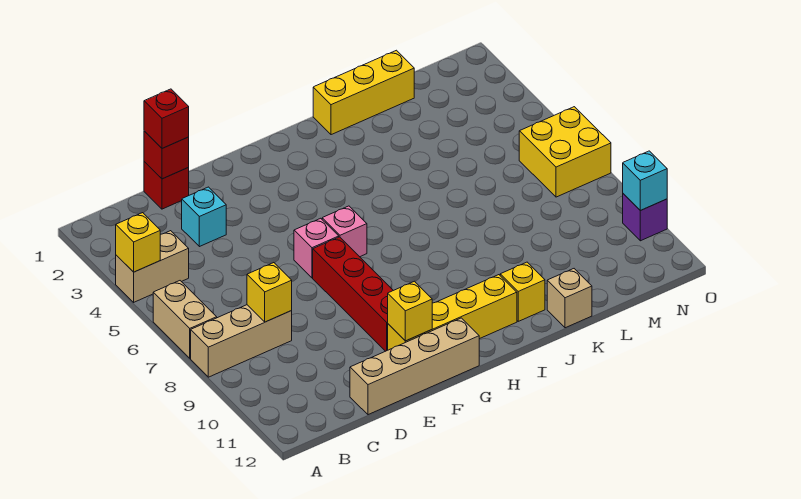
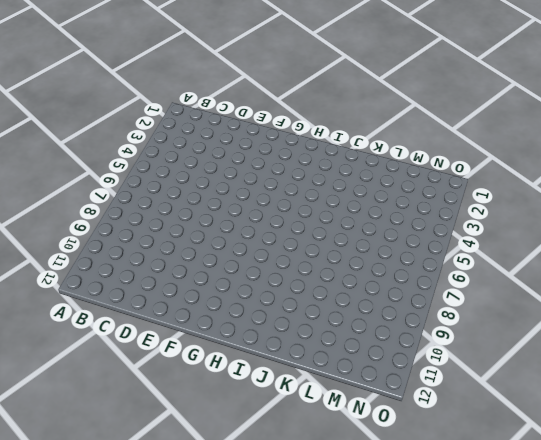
none -> tan 1x2 brick [116,231,189,302]
none -> tan 1x2 brick [153,281,217,358]
none -> tan 1x3 brick [191,305,292,377]

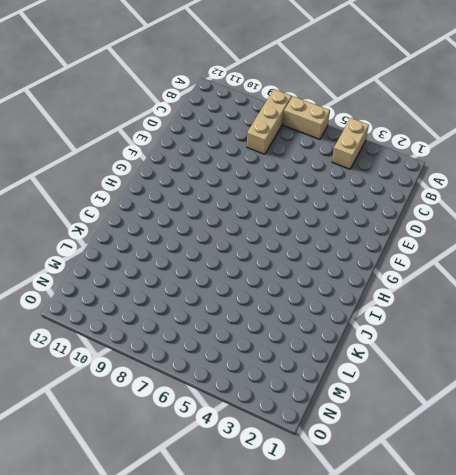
none -> red 1x1 brick [144,162,189,209]
none -> cyan 1x1 brick [182,187,226,247]
none -> tan 1x4 brick [350,318,479,415]

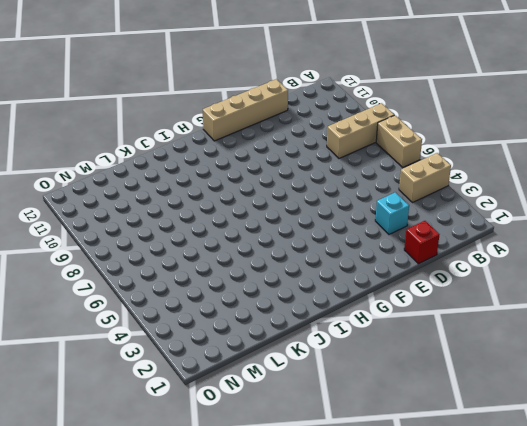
none -> pink 1x1 brick [294,218,339,278]
none -> red 1x4 brick [313,237,393,351]
none -> yellow 1x4 brick [388,275,517,350]

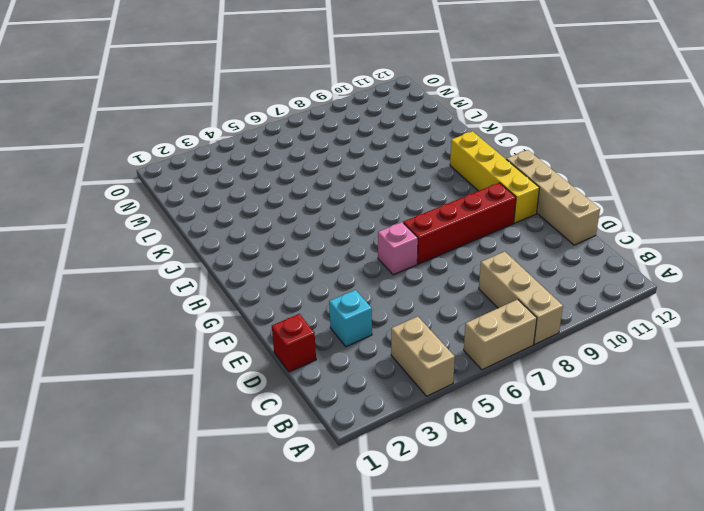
none -> pink 1x1 brick [322,206,367,257]
none -> yellow 1x3 brick [313,50,414,135]
none -> yellow 1x1 brick [500,262,545,321]

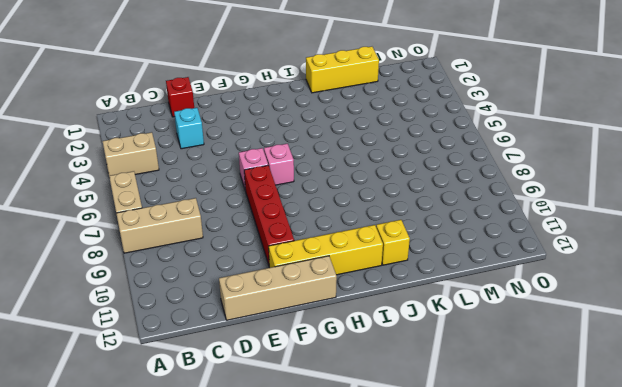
none -> tan 1x1 brick [547,269,592,328]
none -> yellow 2x2 brick [519,107,611,197]
none -> purple 1x1 brick [623,194,667,241]

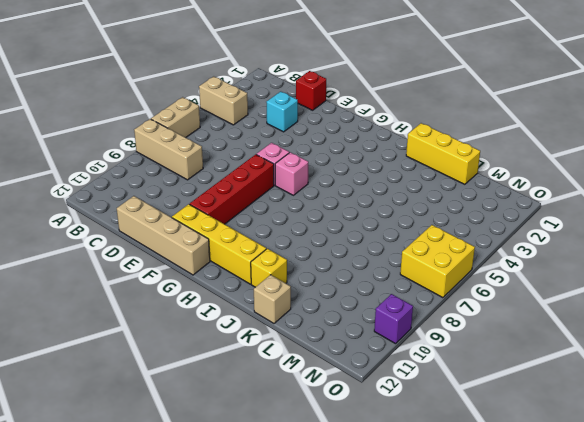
none -> yellow 1x1 brick [116,213,160,272]
none -> yellow 1x1 brick [247,263,292,322]
none -> red 1x1 brick [144,131,189,179]

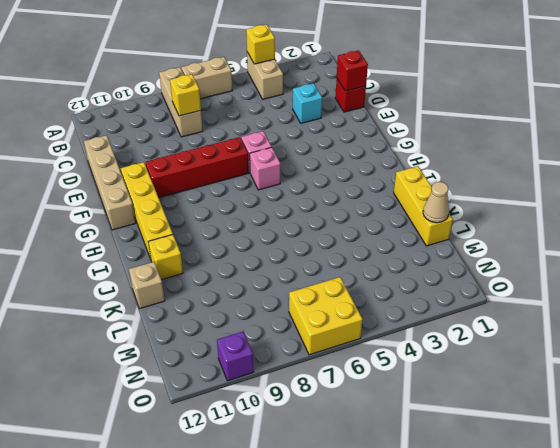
tan 1x1 cone [423,182,449,223] -> none
none -> yellow 1x1 brick [388,281,432,341]
none -> cyan 1x1 brick [623,151,667,210]
none -> red 1x1 brick [144,89,189,148]

